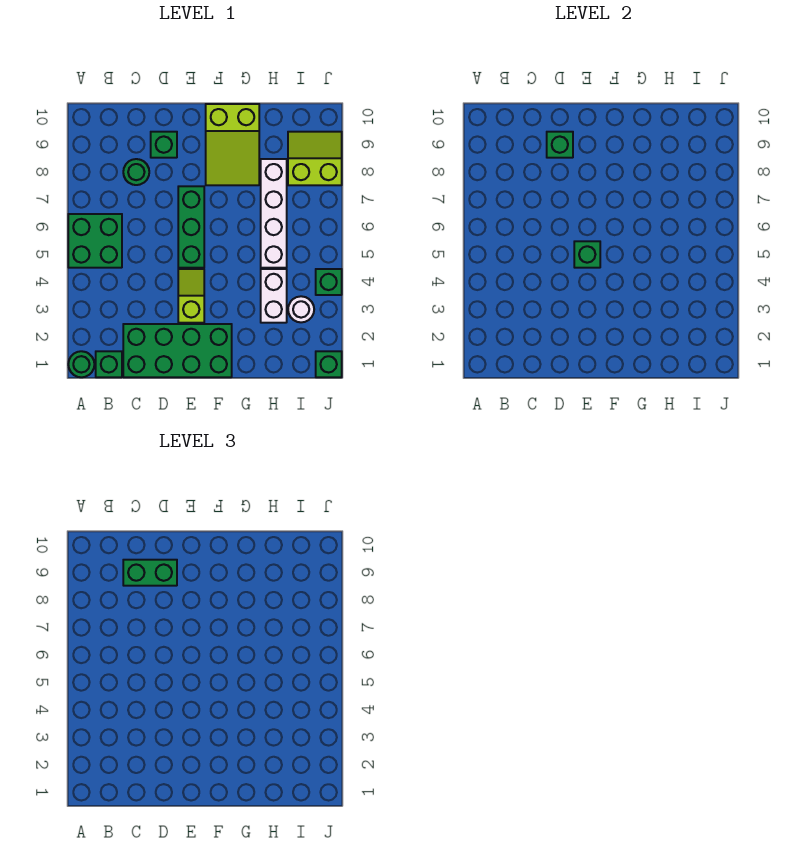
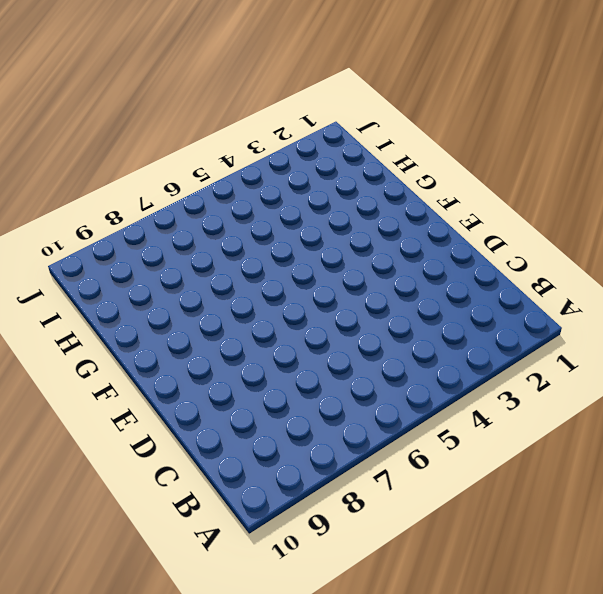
none -> green 1x1 round brick [68,351,94,377]
none -> green 2x2 brick [68,214,122,268]
none -> green 1x1 brick [96,351,122,377]

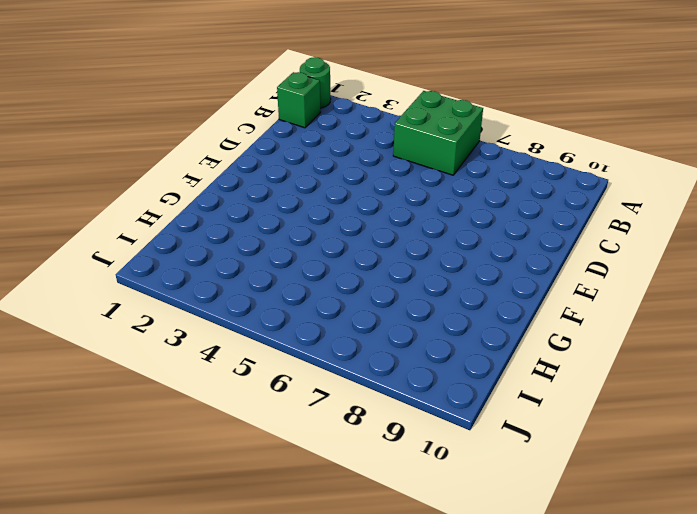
none -> green 2x4 brick [123,324,232,377]
none -> green 1x1 round brick [123,159,149,185]
none -> green 1x1 brick [151,132,177,158]

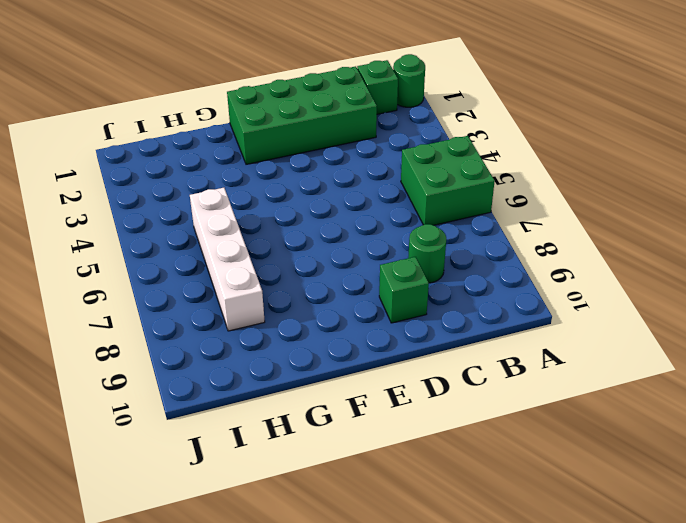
none -> lime 1x2 slope [178,269,204,323]
none -> green 1x3 brick [178,186,204,268]
none -> lime 2x3 slope [206,104,259,185]

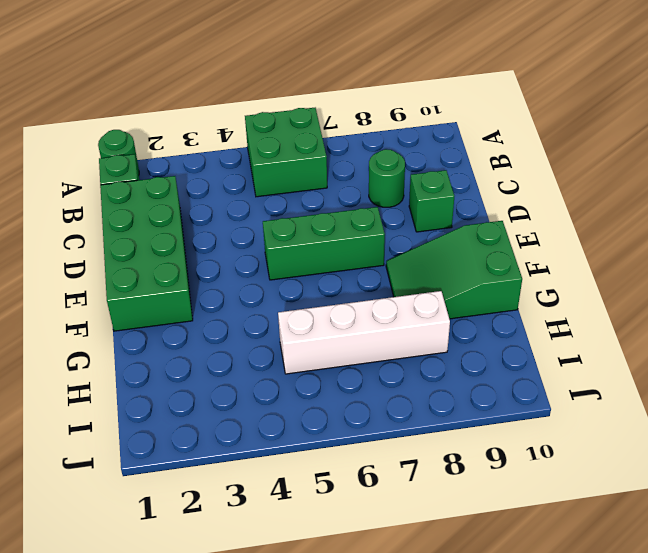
green 2x3 slope [386,221,522,319] -> lime 2x3 slope [206,104,259,185]
none -> lime 1x2 slope [178,269,204,323]
none -> white 1x2 brick [261,269,287,323]
none -> white 1x1 round brick [288,296,314,322]

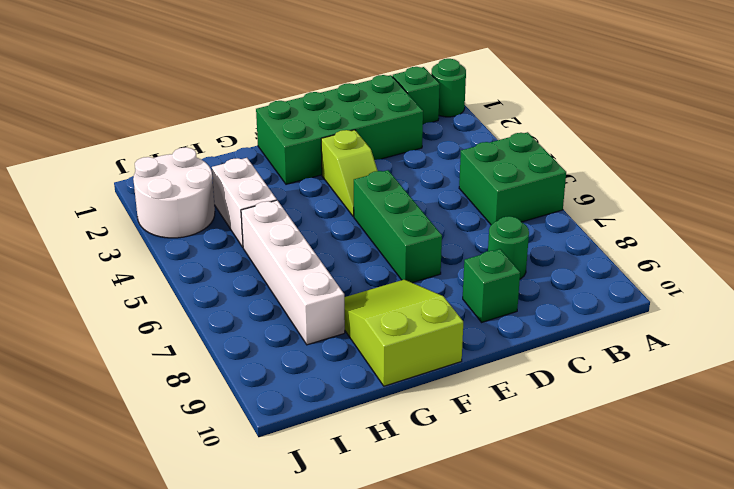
white 2x2 round brick [133,147,215,238] -> white 1x1 round brick [288,296,314,322]
none -> lime 2x2 slope [288,132,342,185]
none -> green 1x1 brick [316,351,342,377]
none -> green 1x1 brick [316,269,342,295]

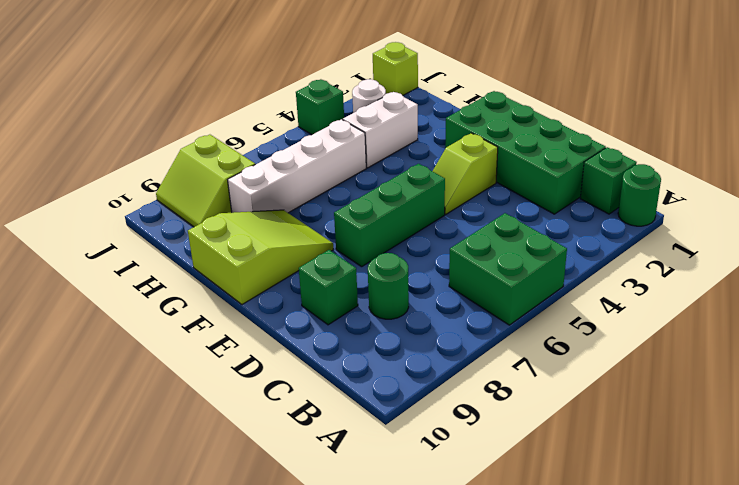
lime 1x1 brick [373,42,418,95] -> green 1x1 brick [316,351,342,377]
none -> green 1x1 brick [547,132,573,158]
none -> green 1x1 brick [574,241,600,268]
none -> green 1x2 brick [123,560,177,586]

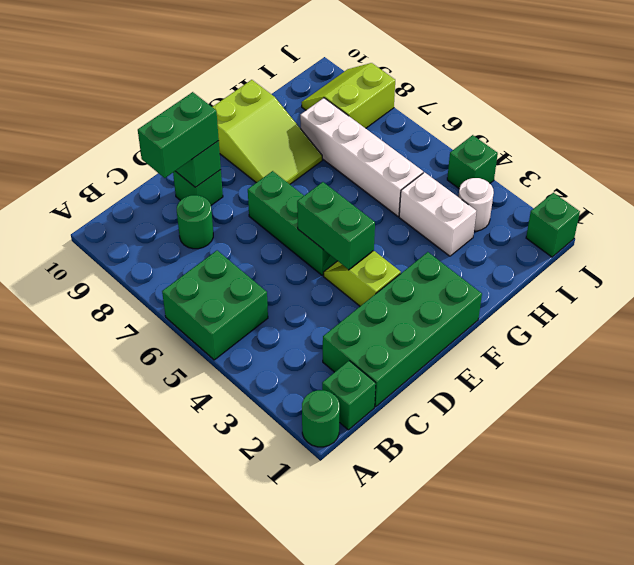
green 1x2 brick [297,182,375,270] -> green 1x1 brick [574,241,600,268]

